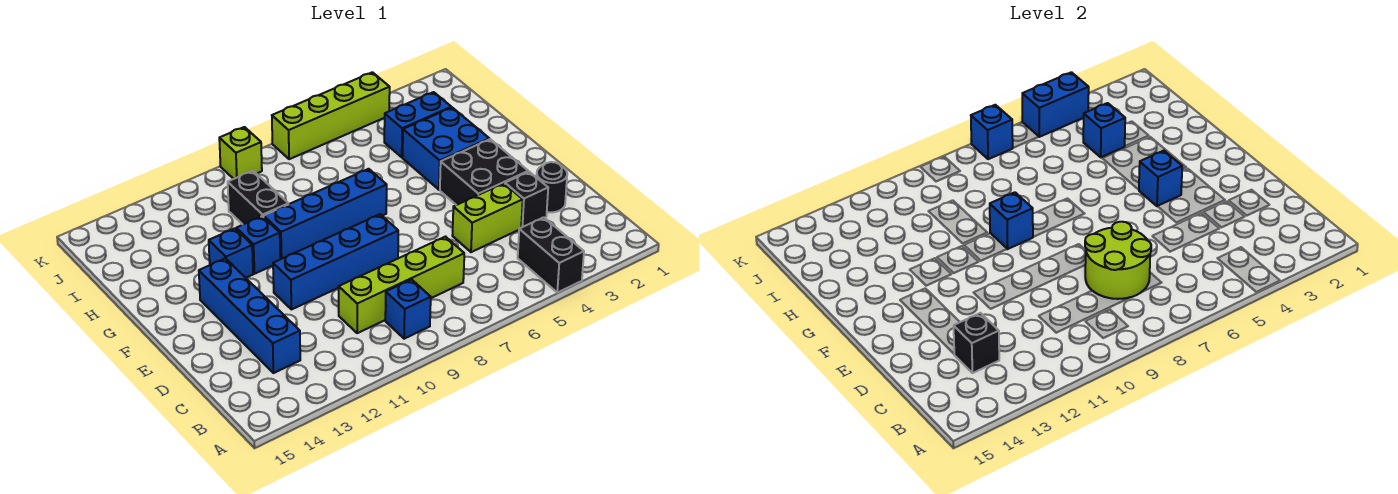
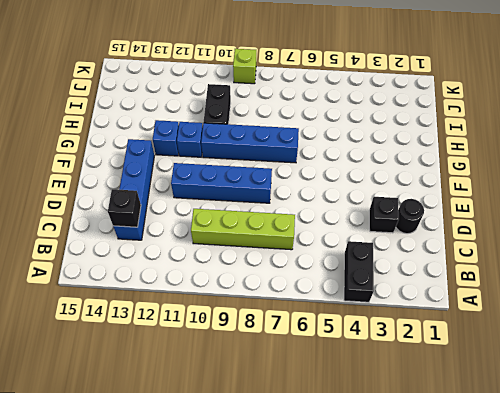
none -> blue 1x1 brick [385,279,431,339]
none -> lime 1x2 brick [452,183,523,252]
none -> black 2x2 brick [440,139,528,205]

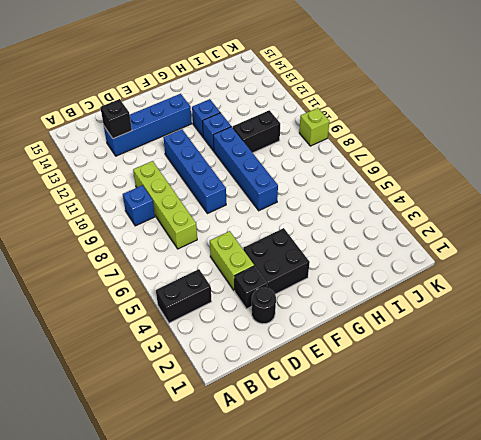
none -> blue 2x2 brick [403,108,489,190]
none -> blue 1x2 brick [384,92,451,157]
none -> lime 1x4 brick [272,72,390,159]

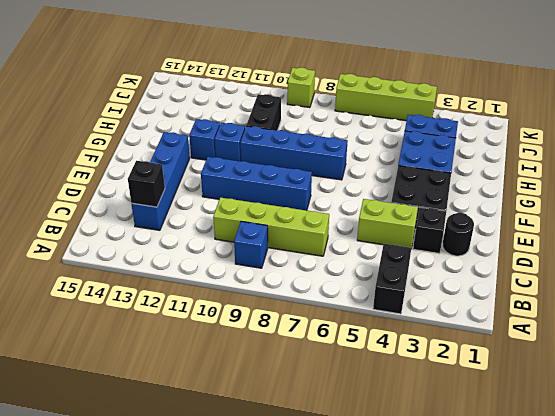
none -> lime 2x2 round brick [1085,222,1151,299]
none -> blue 1x1 brick [1139,151,1182,206]
none -> blue 1x1 brick [990,192,1033,249]

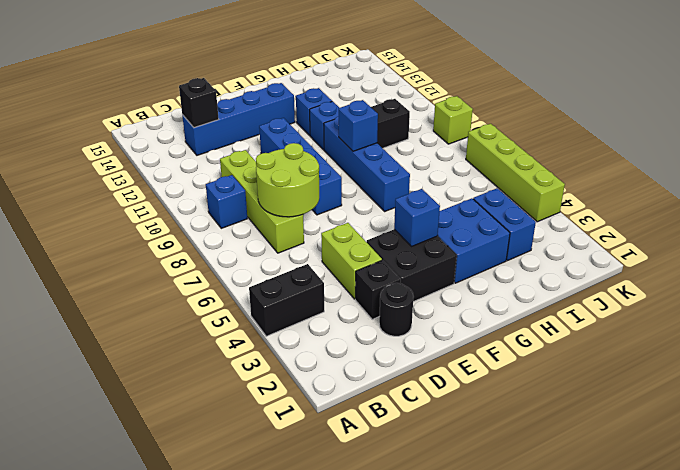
none -> blue 1x1 brick [1083,103,1125,157]
none -> blue 1x2 brick [1022,72,1089,137]
none -> blue 1x1 brick [971,105,1013,159]

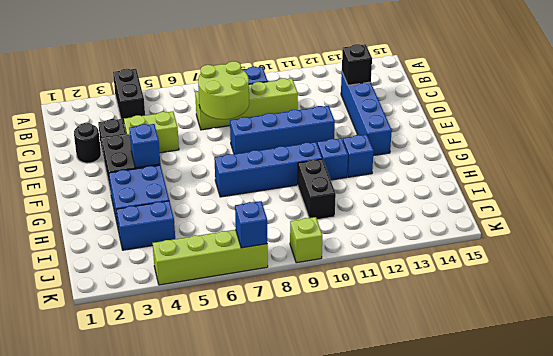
none -> blue 1x1 brick [990,192,1033,249]
none -> blue 1x1 brick [1083,103,1125,157]
none -> blue 1x2 brick [1022,72,1089,137]

